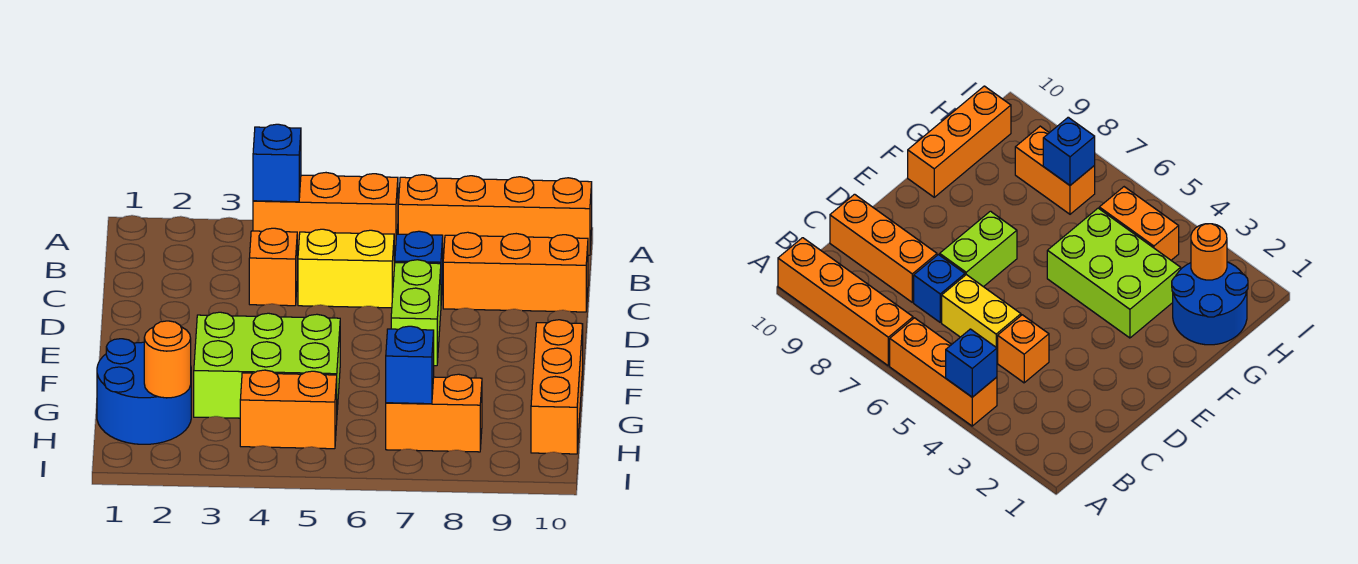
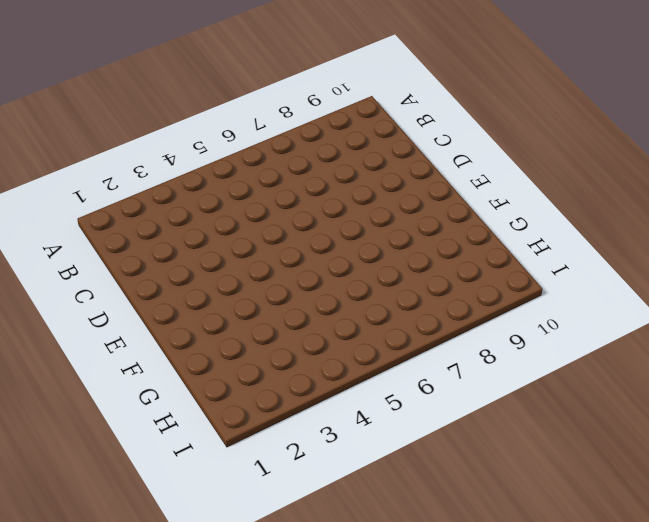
none -> orange 1x3 brick [253,173,398,251]
none -> orange 1x4 brick [398,175,592,255]
none -> orange 1x1 brick [249,228,297,306]

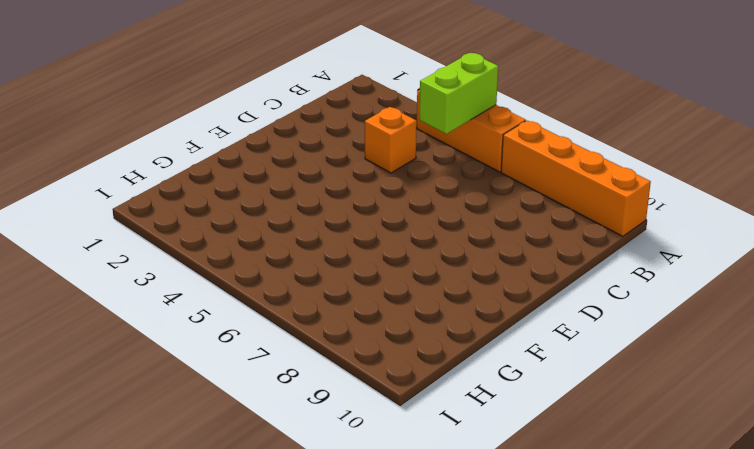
lime 1x2 brick [419,53,498,134] -> lime 1x2 brick moved to [391,260,441,366]
none -> yellow 1x2 brick [298,229,394,308]
none -> blue 1x1 brick [395,231,443,300]
none -> orange 1x3 brick [443,232,588,312]

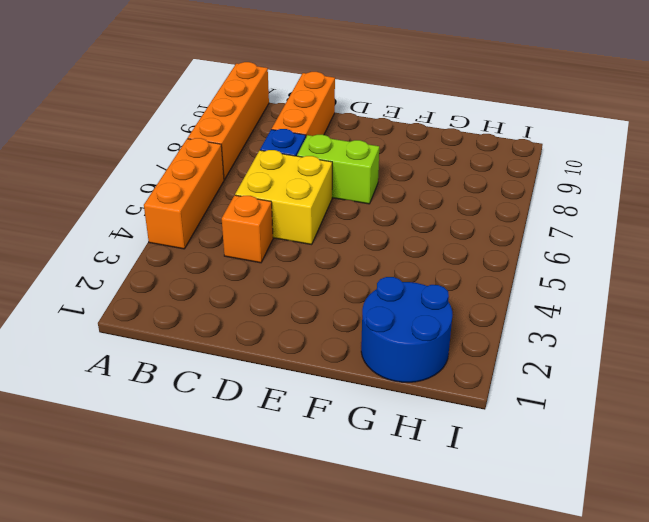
yellow 2x2 brick [235,150,332,245] -> yellow 1x2 brick [298,229,394,308]
none -> lime 2x3 brick [194,312,340,418]
none -> orange 1x3 brick [531,320,583,454]
none -> orange 1x2 brick [240,370,337,449]

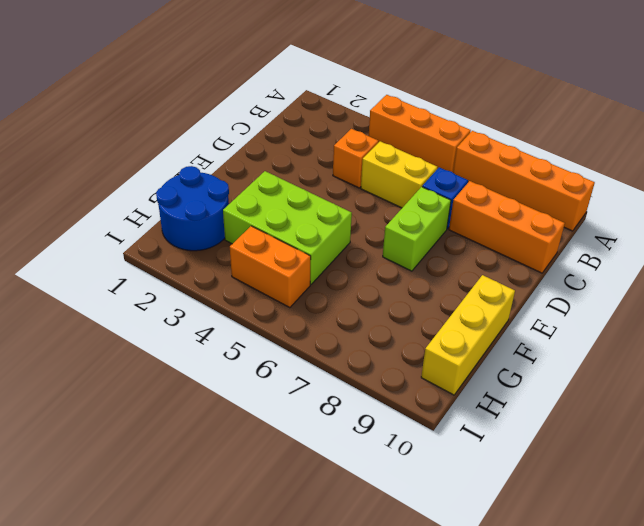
yellow 1x3 brick [421,275,515,395] -> orange 1x3 brick [531,320,583,454]
none -> orange 1x2 brick [386,374,482,452]
none -> blue 1x1 brick [253,124,301,202]
none -> orange 1x1 round brick [144,321,191,398]

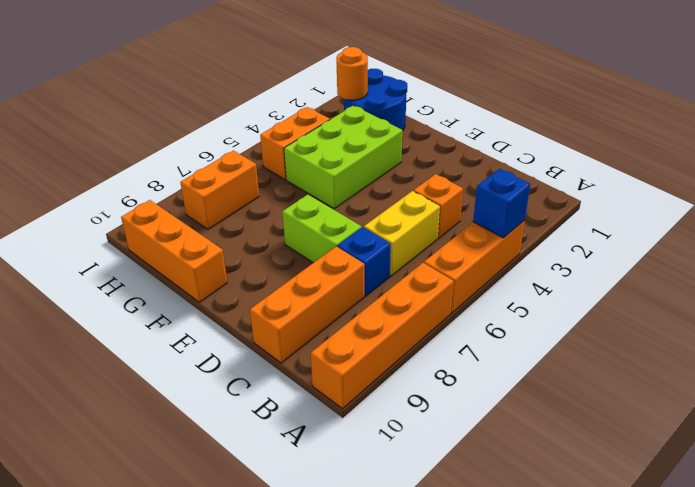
none -> blue 1x1 brick [386,326,434,404]

